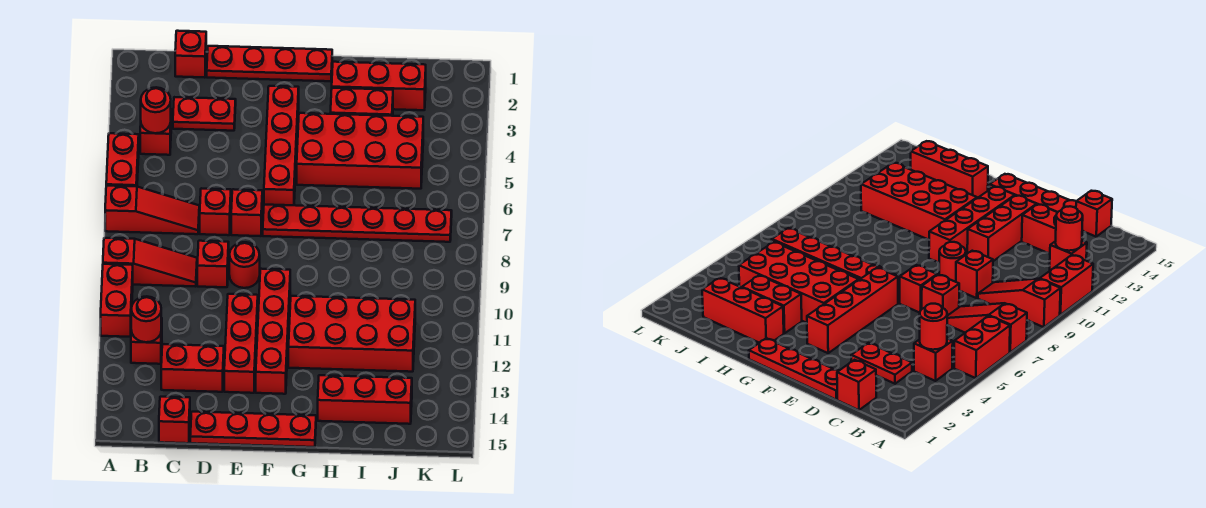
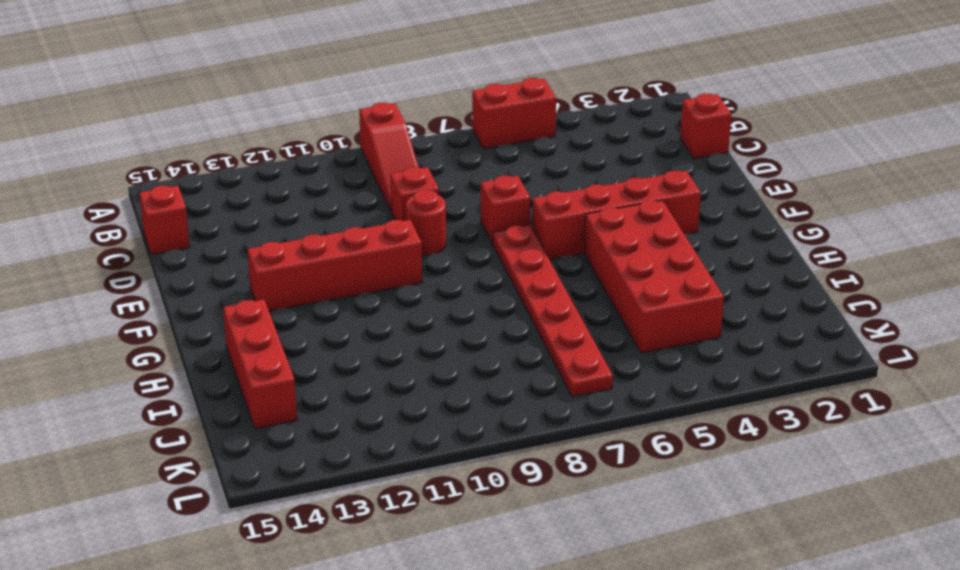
none -> red 1x3 slope [105,186,199,234]
none -> red 1x2 brick [101,264,133,337]
none -> red 1x1 brick [140,123,171,155]

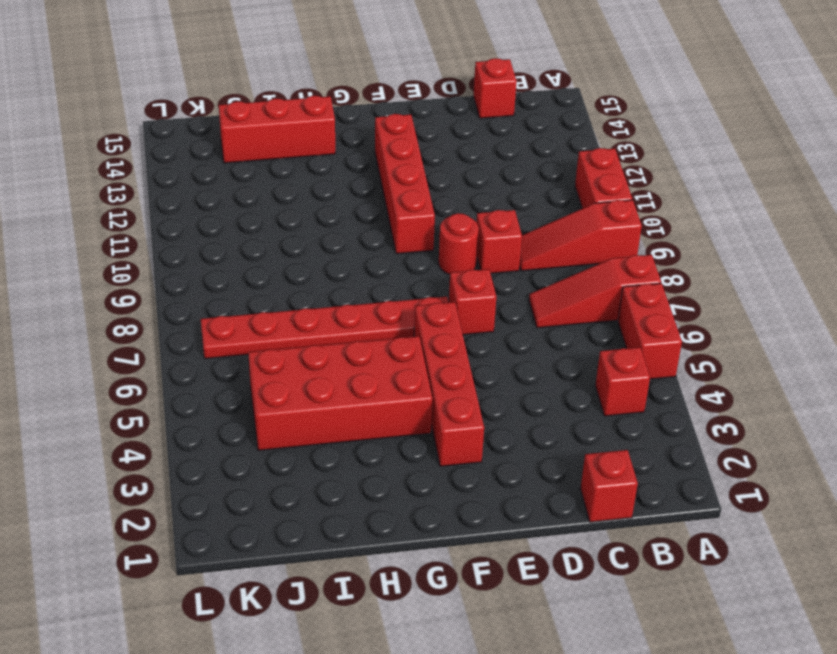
none -> red 1x1 brick [131,318,162,364]
none -> red 1x2 plate [173,97,236,131]
none -> red 1x2 brick [161,344,224,392]

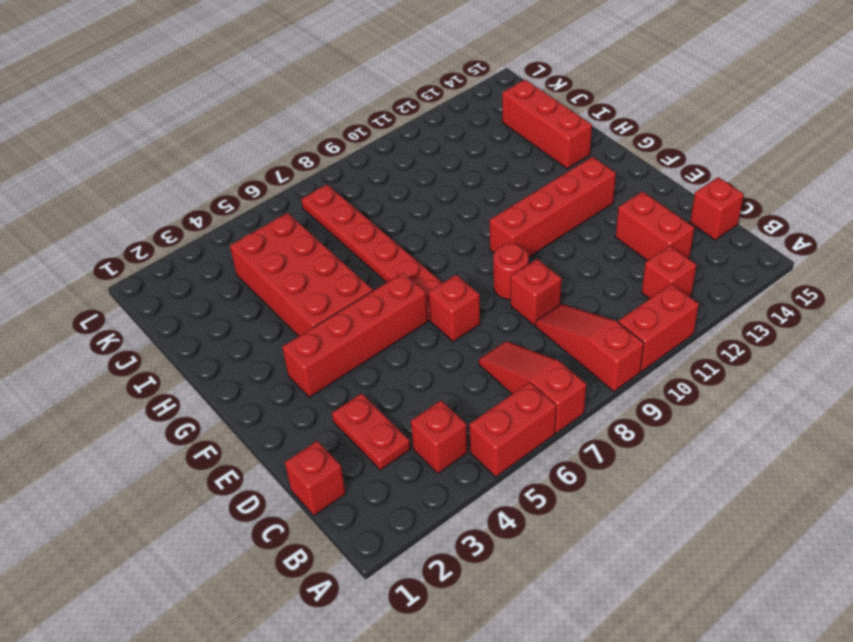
none -> red 1x4 plate [207,46,332,81]
none -> red 1x1 brick [200,188,231,235]
none -> red 1x4 plate [190,412,316,447]

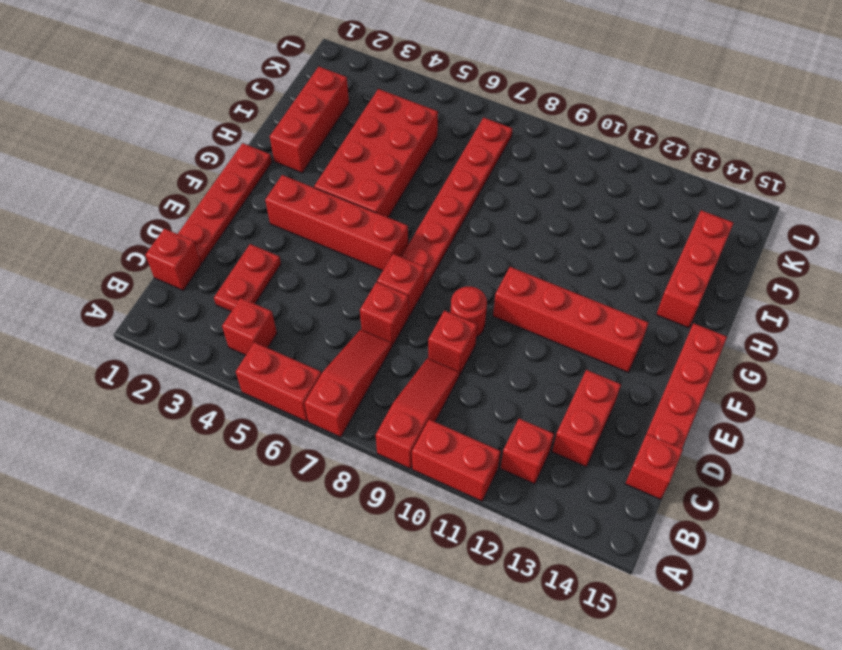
none -> red 1x3 brick [224,294,258,393]
none -> red 2x4 brick [288,296,415,372]
none -> red 1x2 brick [330,88,393,116]

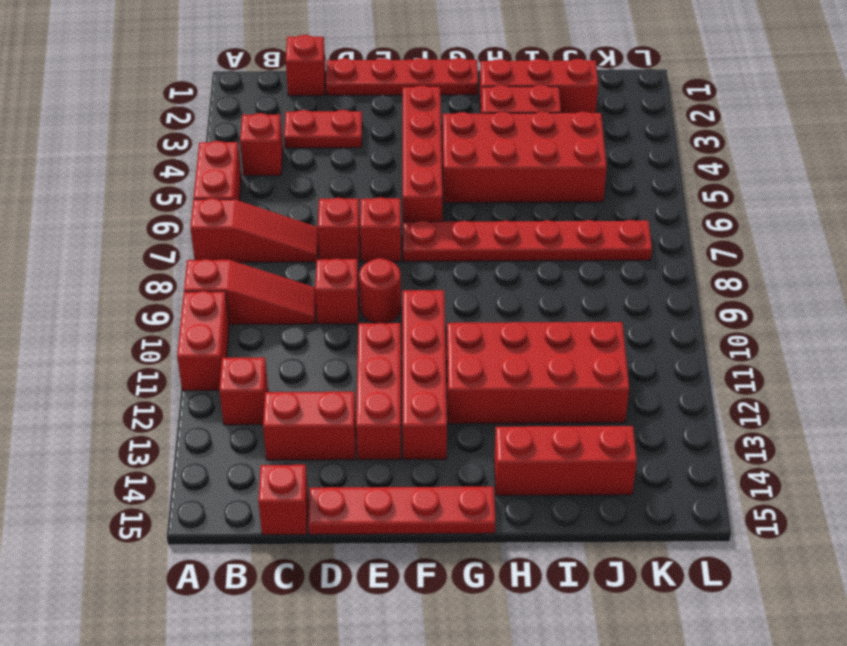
none -> red 1x1 round brick [141,87,171,133]
none -> red 1x1 round brick [131,296,161,342]

